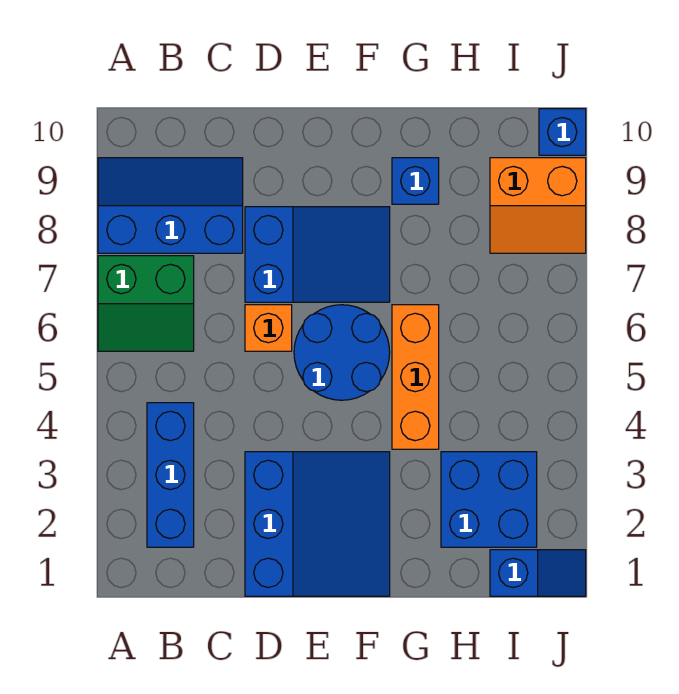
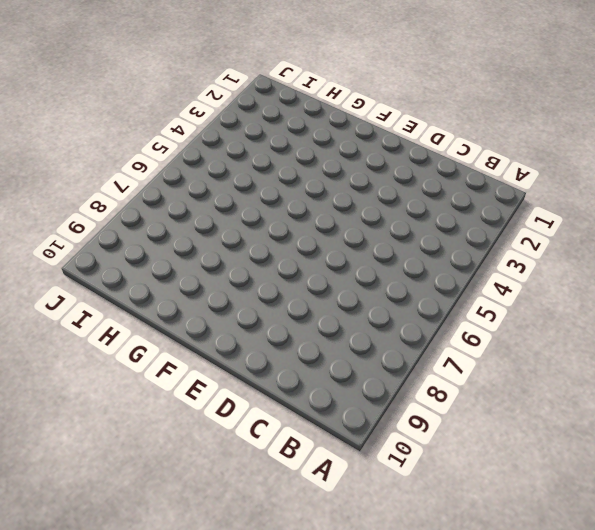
none -> green 2x2 slope [98,256,194,351]
none -> blue 2x3 slope [98,158,243,253]
none -> blue 1x3 brick [147,403,194,547]

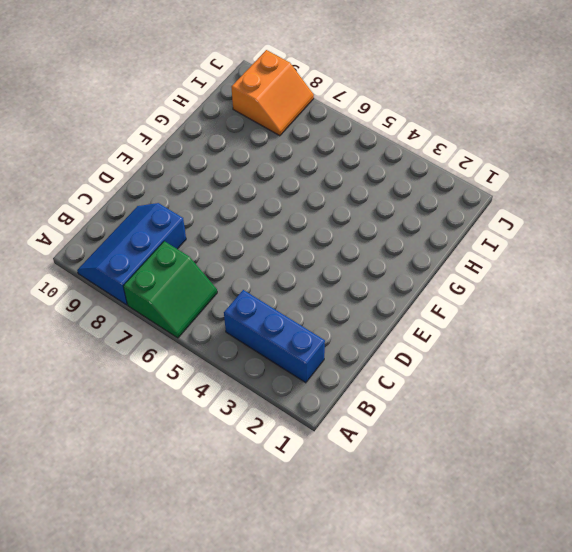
none -> blue 3x3 slope [245,452,390,596]
none -> orange 1x1 brick [245,305,292,351]
none -> blue 2x3 slope [245,207,390,302]

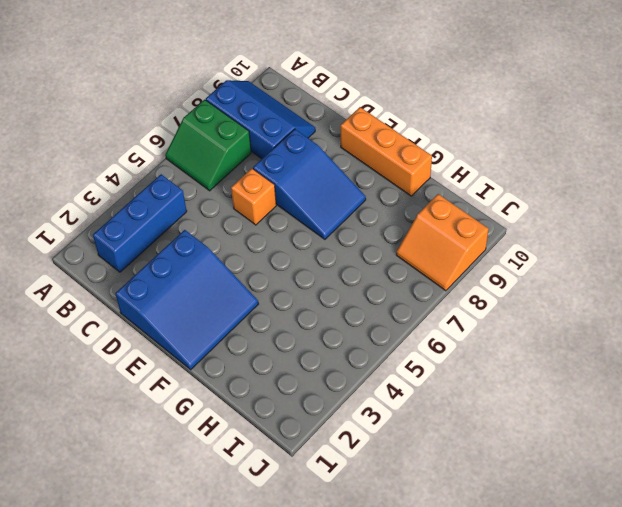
orange 1x3 brick [340,107,432,196] -> orange 1x3 brick turned to [392,305,439,449]
none -> blue 2x2 round brick [294,305,390,400]
none -> blue 1x1 brick [392,158,439,204]
none -> blue 2x2 brick [441,452,537,547]

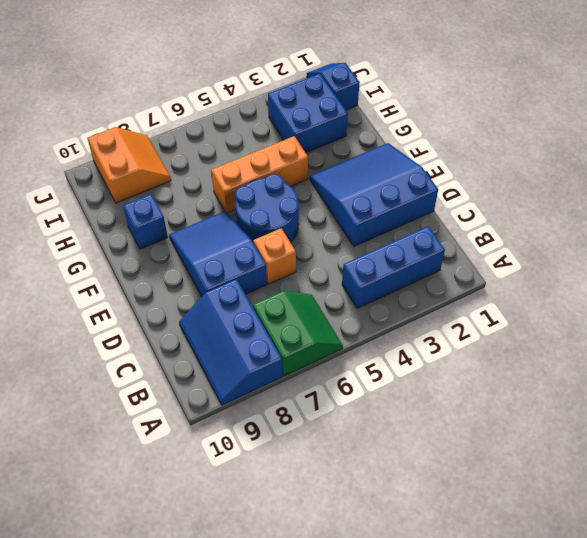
none -> blue 1x1 brick [539,109,586,155]

